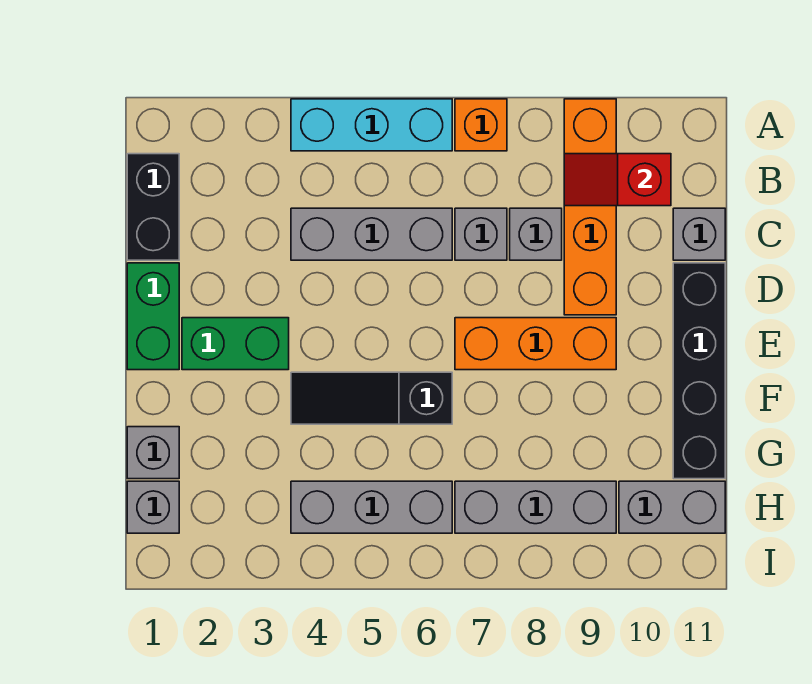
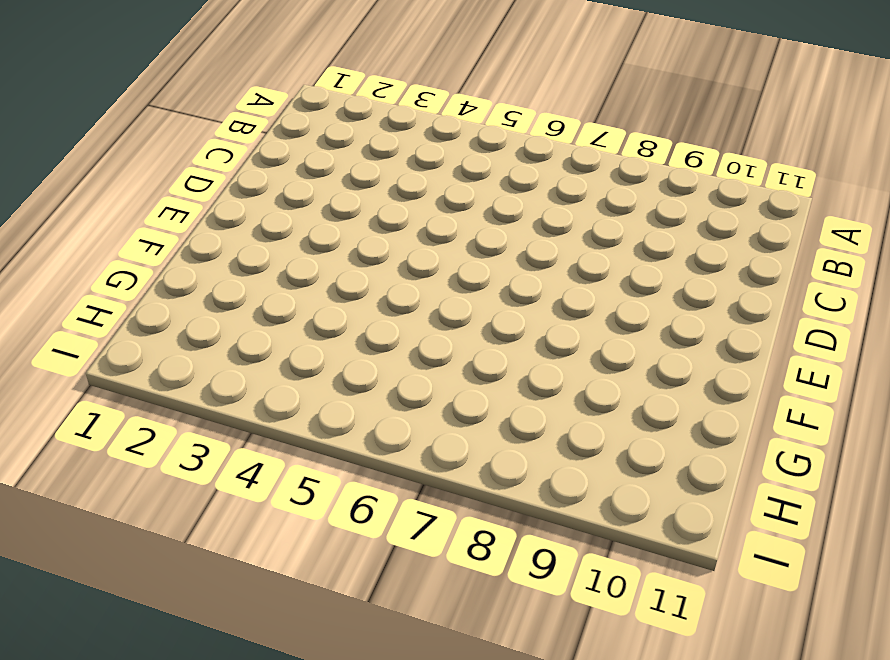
none -> cyan 1x3 brick [291,99,452,151]
none -> orange 1x1 brick [455,99,507,151]
none -> orange 1x4 brick [564,99,616,315]

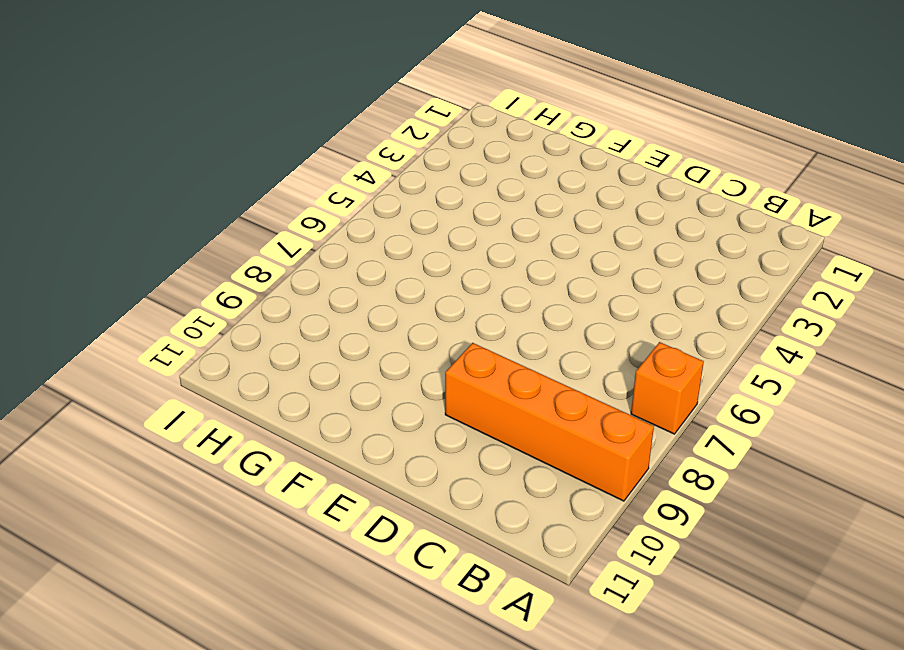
none -> cyan 1x3 brick [291,99,452,151]
none -> black 1x2 brick [127,154,179,260]
none -> grey 1x3 brick [291,208,452,260]

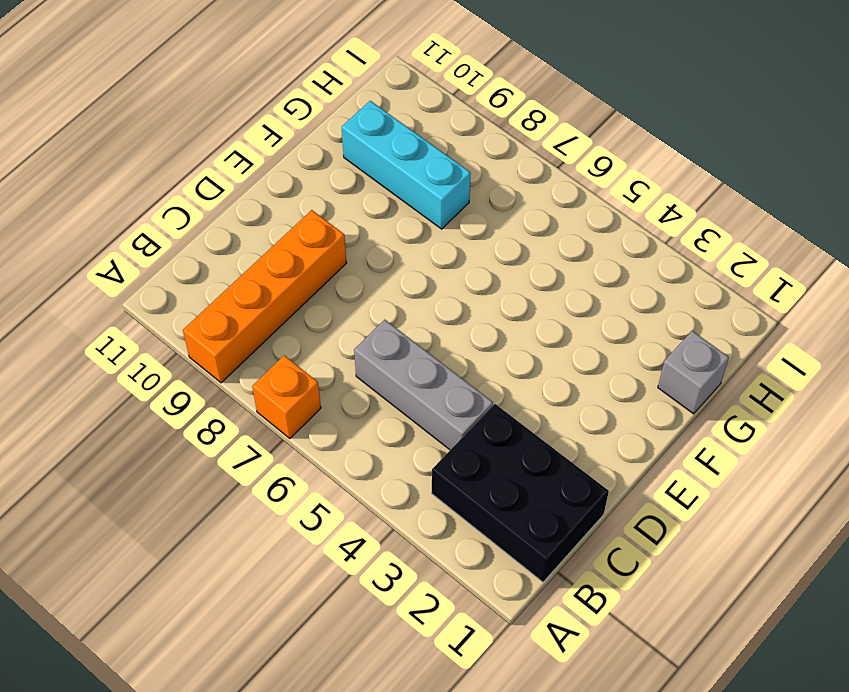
black 2x3 brick [432,404,609,582] -> black 1x2 brick [127,154,179,260]
cyan 1x3 brick [342,101,471,229] -> cyan 1x3 brick moved to [291,99,452,151]
none -> grey 1x1 brick [455,208,507,260]
none -> grey 1x1 brick [510,208,562,260]
none -> grey 1x1 brick [673,208,725,260]

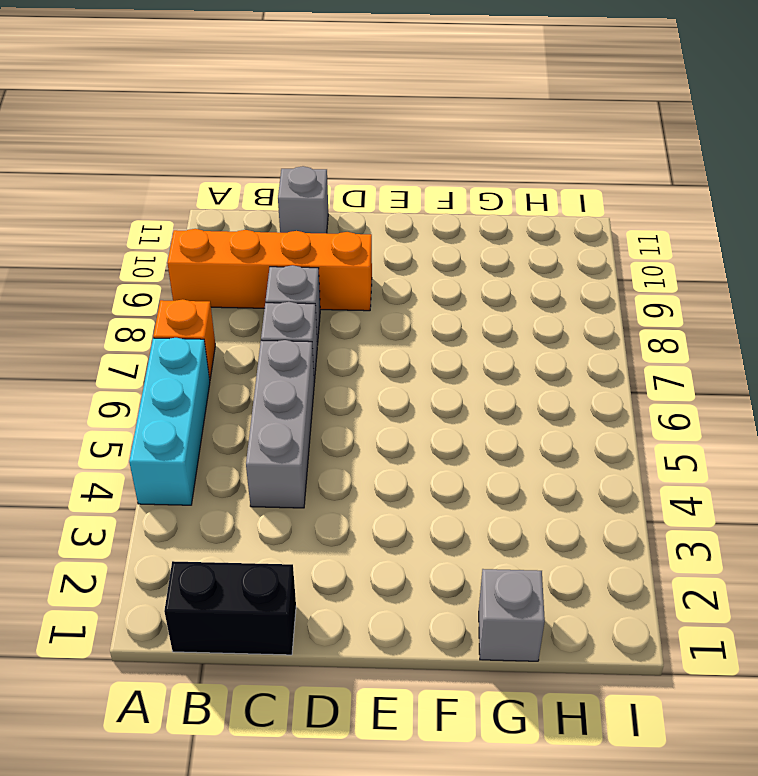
none -> green 1x2 brick [127,263,179,370]
none -> black 1x4 brick [673,263,725,479]
none -> green 1x2 brick [182,318,289,370]

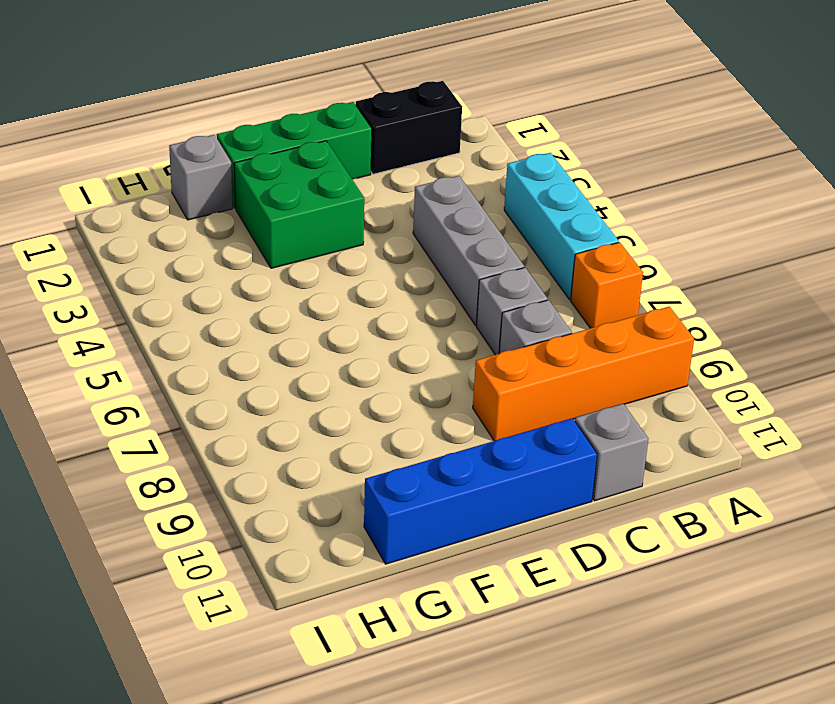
green 1x3 brick [217,102,372,208] -> green 1x2 brick [127,263,179,370]
blue 1x4 brick [364,418,597,564] -> black 1x4 brick [673,263,725,479]
green 2x2 brick [234,141,364,268] -> green 1x2 brick [182,318,289,370]
none -> orange 1x3 brick [455,318,616,370]
none -> black 1x3 slope [291,372,452,424]
none -> grey 1x1 brick [127,481,179,533]

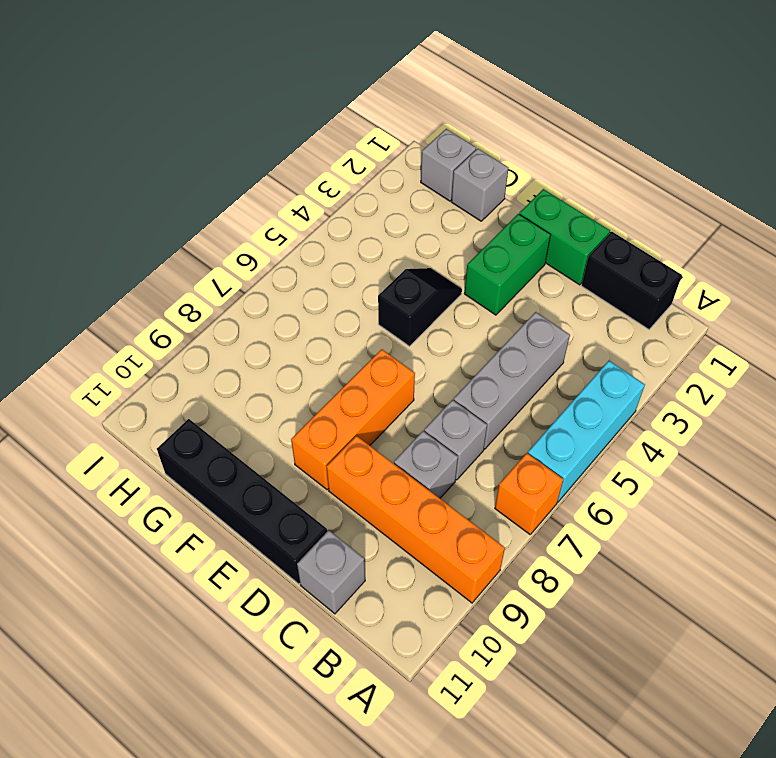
black 1x2 slope [378,268,462,346] -> black 1x3 slope [291,372,452,424]
none -> grey 1x3 brick [291,481,452,533]
none -> grey 1x3 brick [455,481,616,533]
none -> grey 1x2 brick [619,481,725,533]

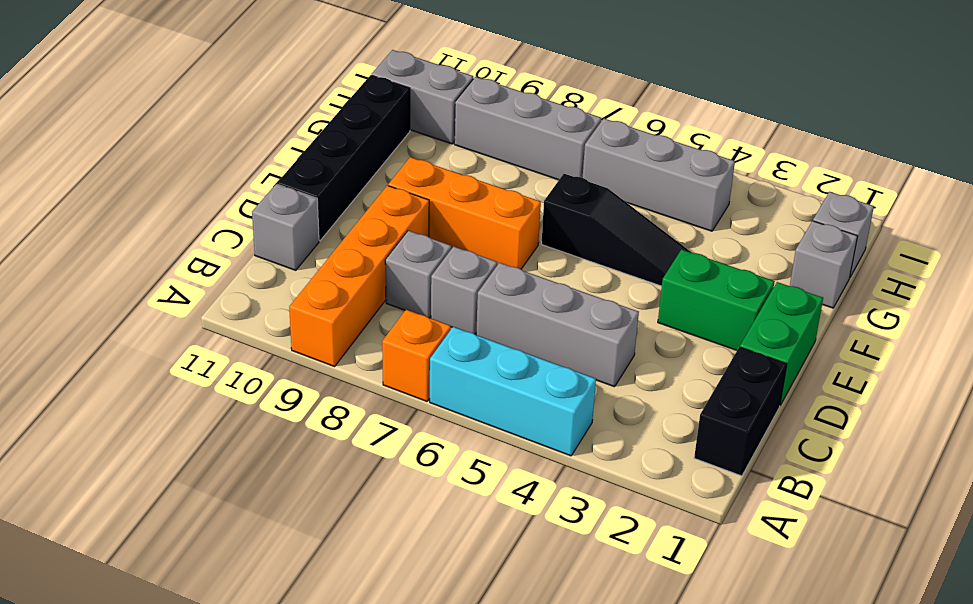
none -> red 1x2 slope [564,154,671,206]

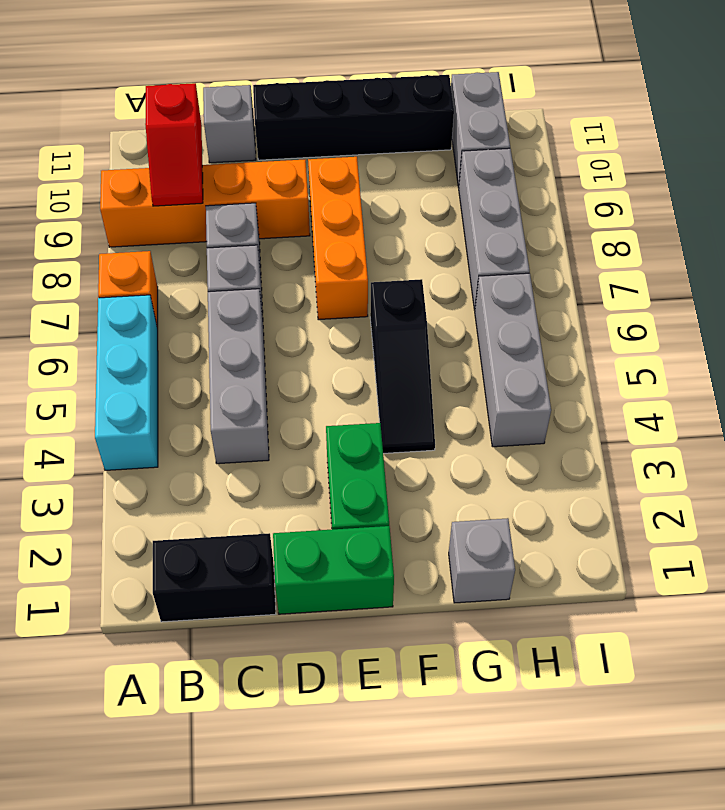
none -> grey 1x1 brick [127,481,179,533]

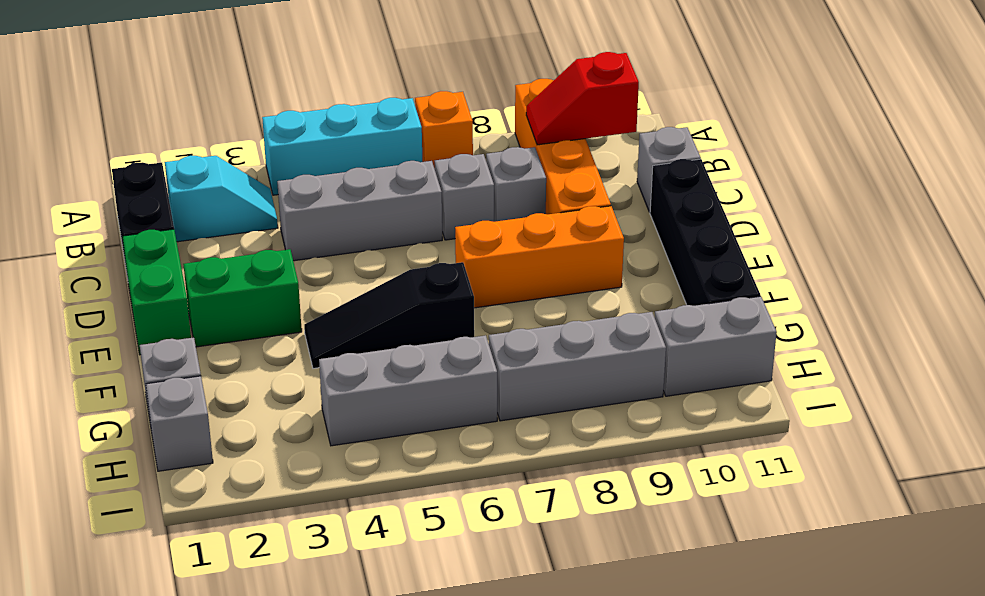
cyan 1x2 slope [165,156,278,242] -> none

